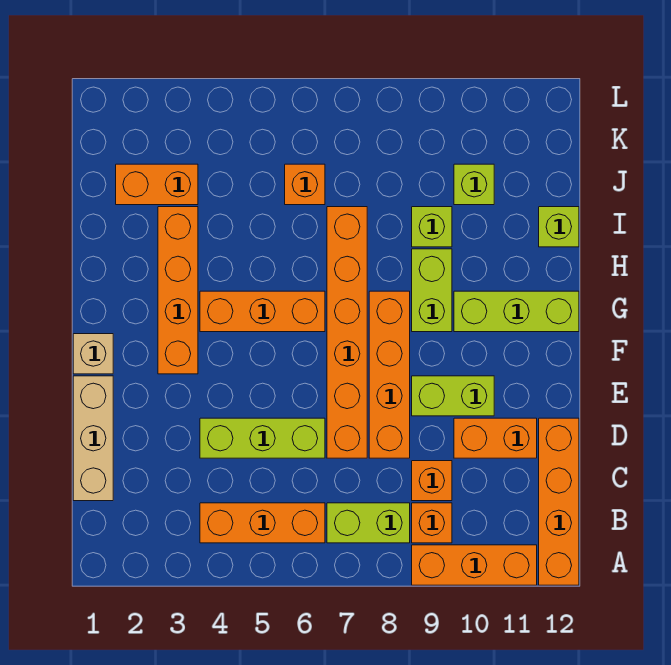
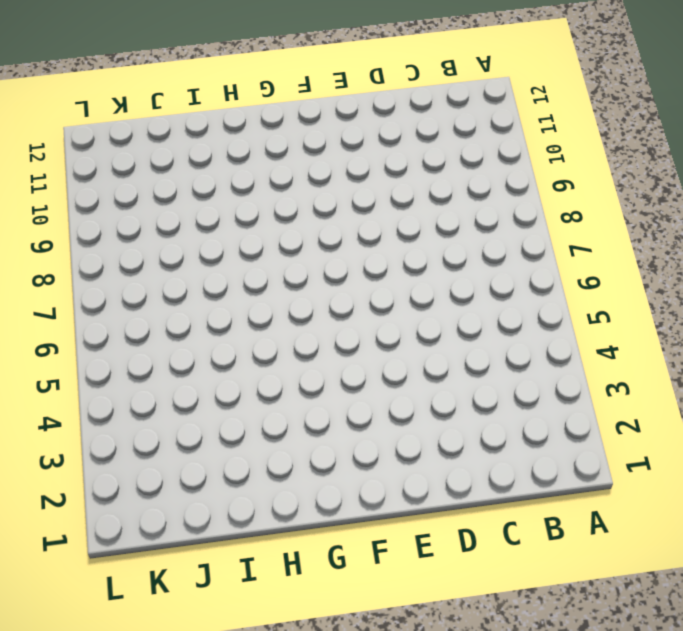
none -> orange 1x3 brick [412,545,537,585]
none -> orange 1x4 brick [539,418,579,585]
none -> orange 1x3 brick [200,503,325,543]

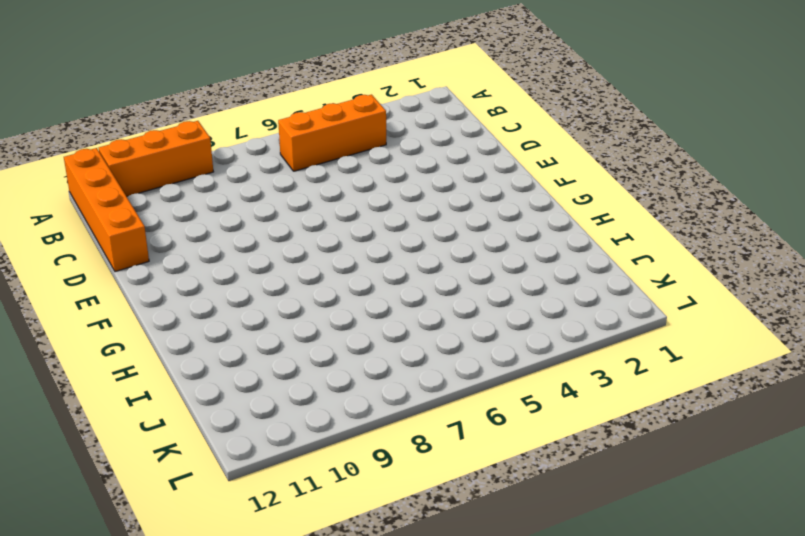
none -> lime 1x2 brick [327,503,410,543]
none -> orange 1x1 brick [412,503,452,543]
none -> tan 1x3 brick [73,376,113,501]

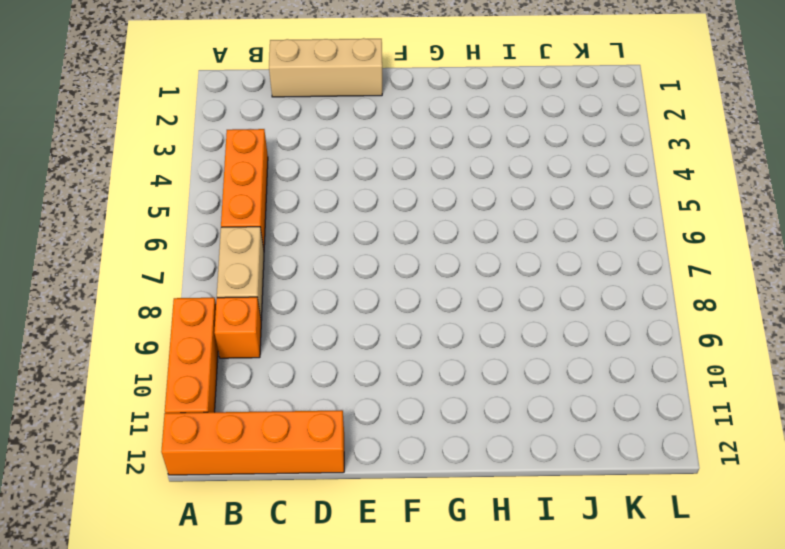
tan 1x2 brick [217,227,264,320] -> lime 1x2 brick [327,503,410,543]
none -> orange 1x1 brick [412,461,452,501]
none -> lime 1x3 brick [200,418,325,458]
none -> orange 1x6 brick [327,207,367,458]

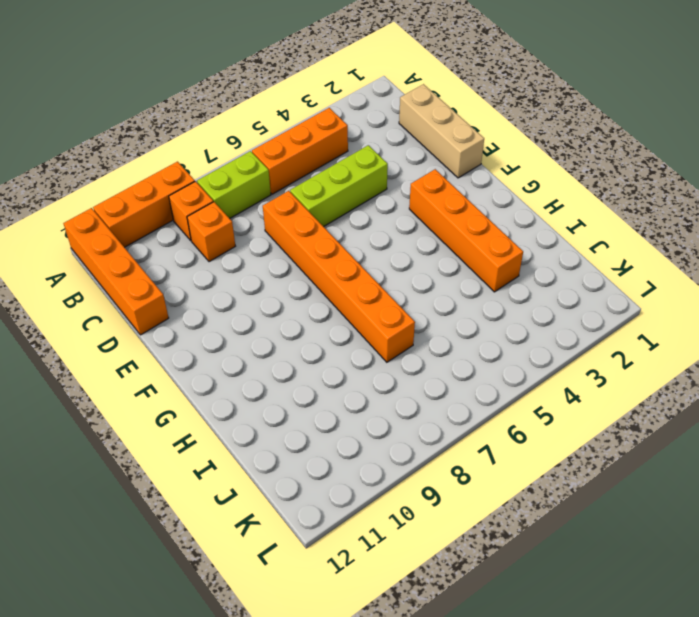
none -> orange 1x4 brick [369,291,410,458]
none -> orange 1x2 brick [454,418,537,458]
none -> lime 1x2 brick [412,376,494,416]

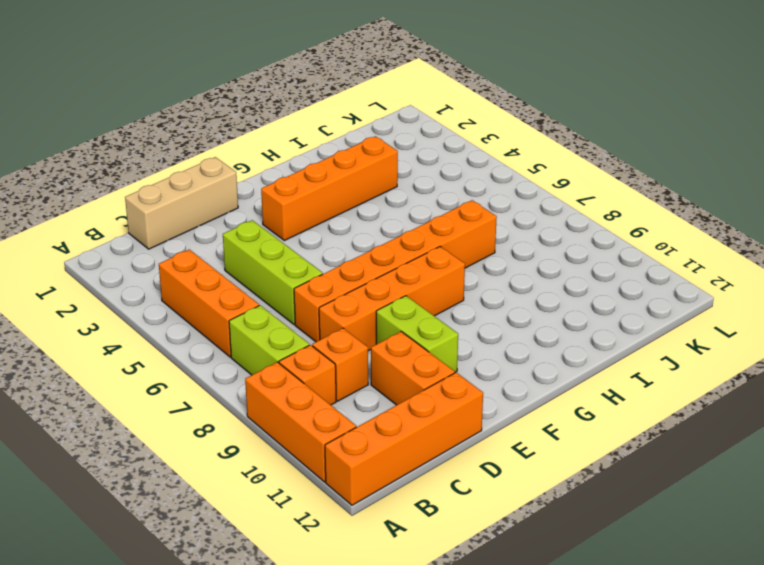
none -> tan 1x1 brick [73,334,113,374]
none -> orange 1x3 brick [200,291,325,332]
none -> lime 1x2 brick [412,249,452,332]

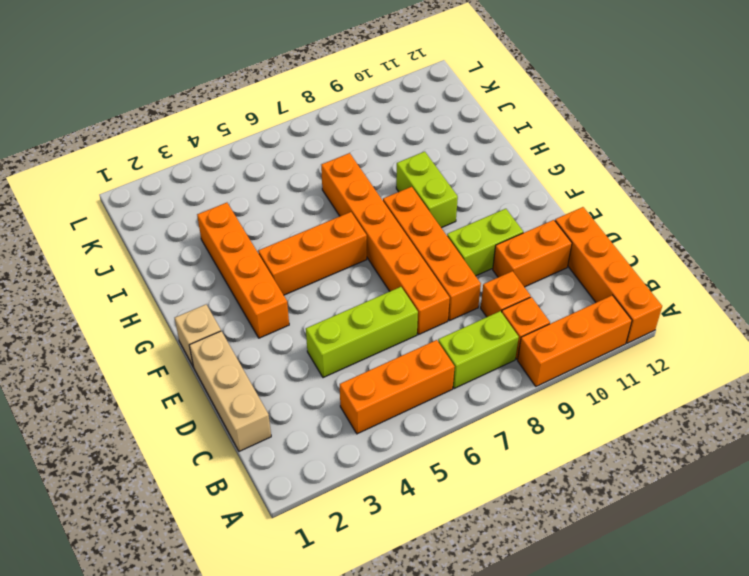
none -> lime 1x3 brick [454,291,579,332]
none -> lime 1x1 brick [412,207,452,247]
none -> lime 1x1 brick [539,207,579,247]

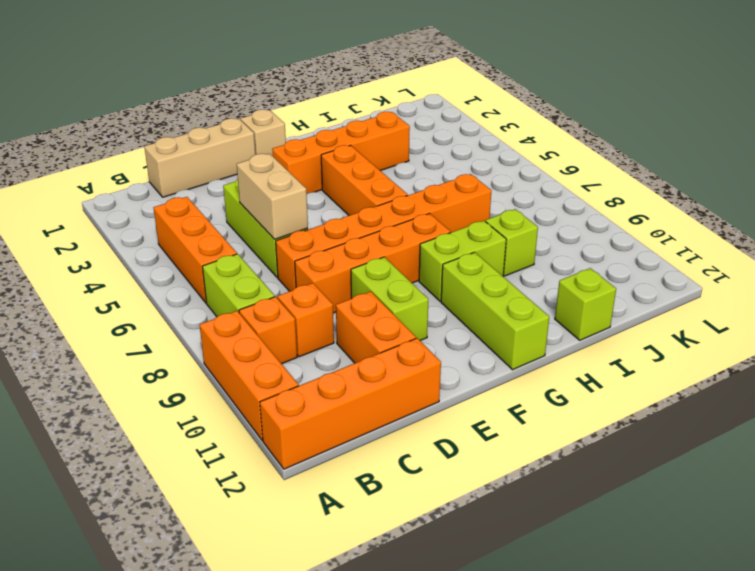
tan 1x2 brick [237,154,308,239] -> none
none -> orange 1x2 brick [116,164,198,205]
none -> orange 1x1 brick [285,164,325,205]
none -> lime 1x1 brick [454,164,494,205]

